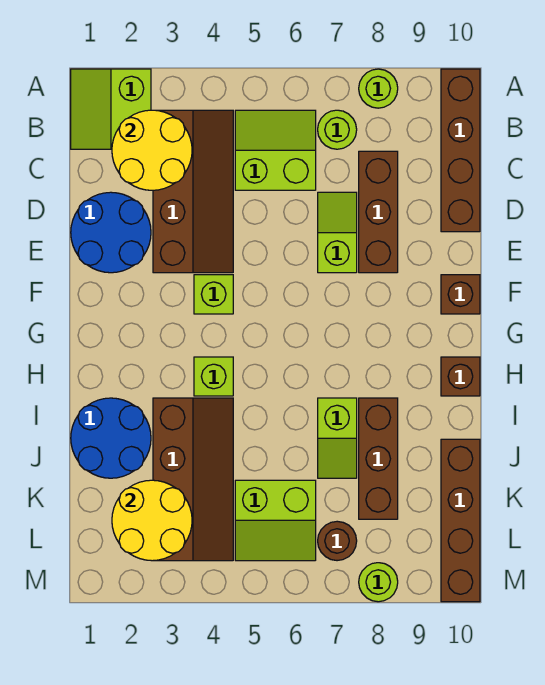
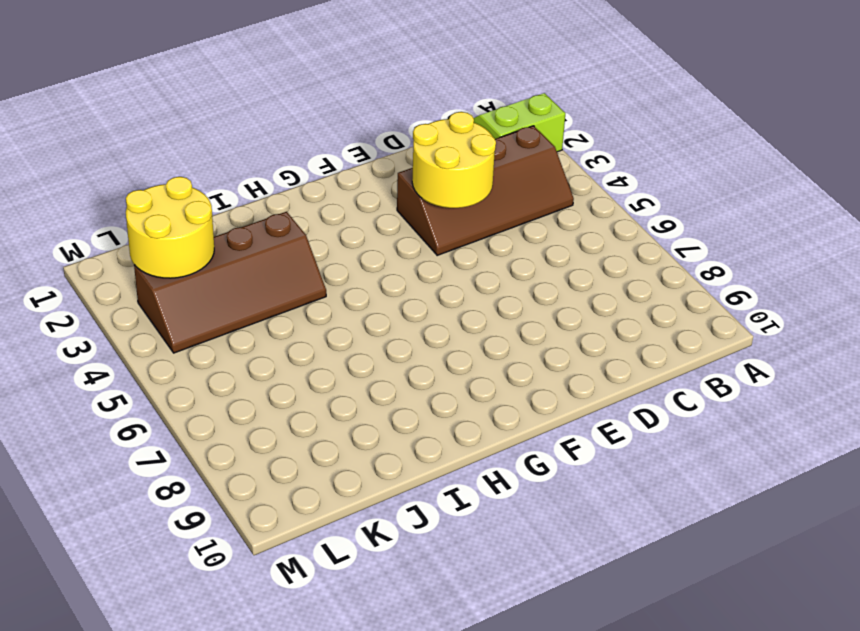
yellow 2x2 round brick [412,112,496,208] -> yellow 2x2 round brick moved to [112,110,192,190]
none -> lime 1x1 round brick [359,69,398,108]
none -> brown 1x4 brick [441,69,480,232]
none -> lime 2x2 slope [235,110,316,190]

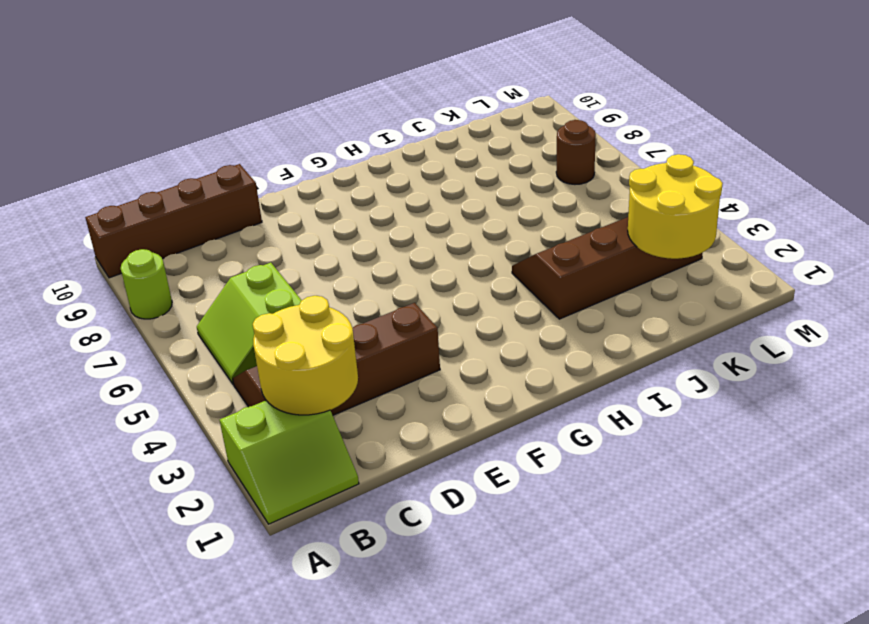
none -> lime 1x1 round brick [318,110,357,149]
none -> brown 1x3 brick [359,151,398,273]
none -> blue 2x2 round brick [71,192,151,273]

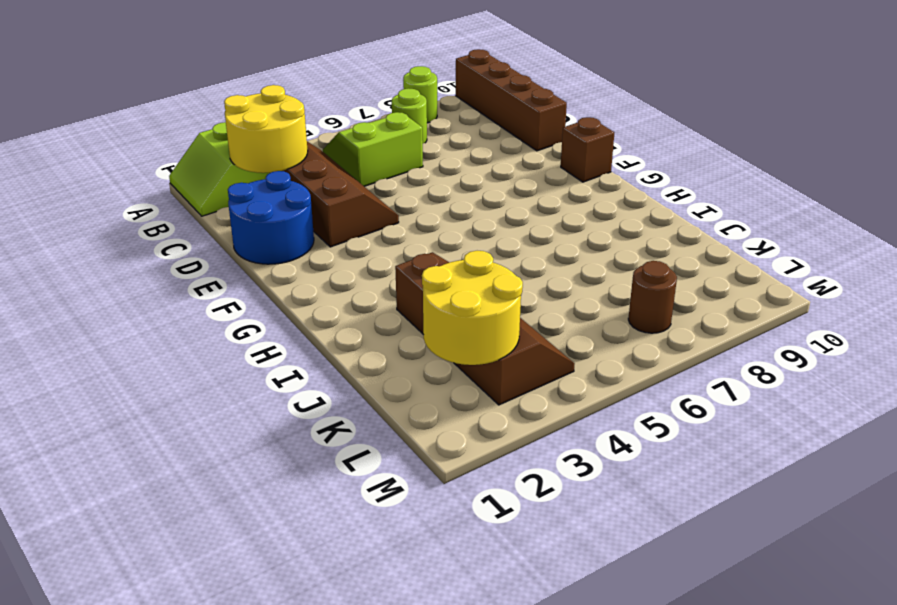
none -> brown 1x3 brick [359,151,398,273]
none -> lime 1x2 slope [318,192,357,273]
none -> lime 1x1 brick [194,275,233,314]

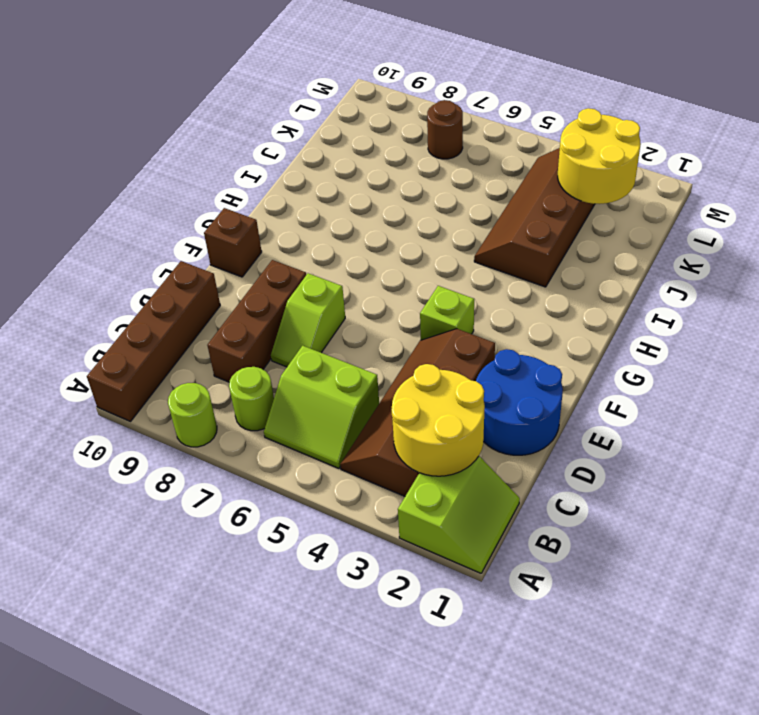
none -> lime 1x1 brick [194,357,233,396]
none -> brown 1x1 brick [441,357,480,396]
none -> blue 2x2 round brick [71,398,151,478]

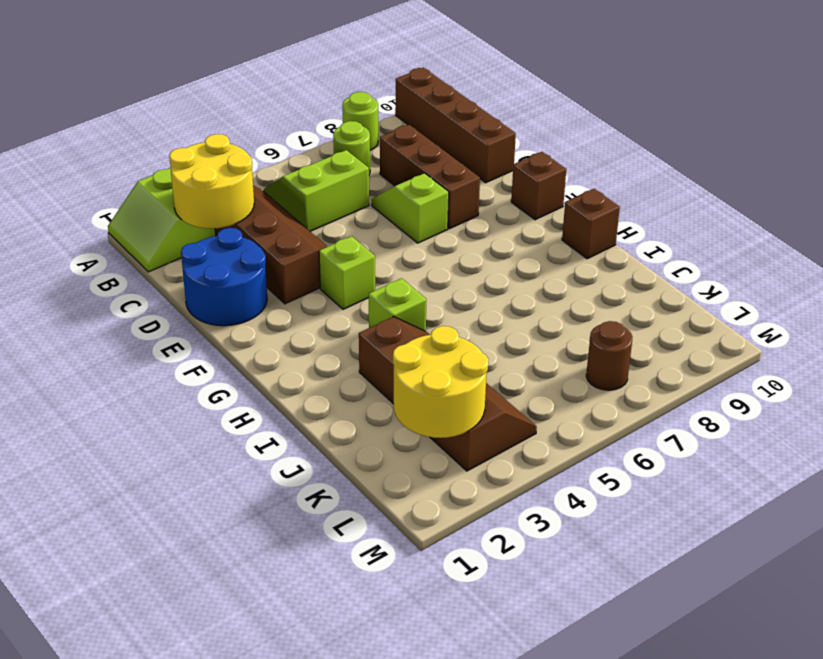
none -> blue 2x2 round brick [71,398,151,478]
none -> lime 1x2 slope [318,398,357,478]
none -> brown 1x3 brick [359,398,398,519]

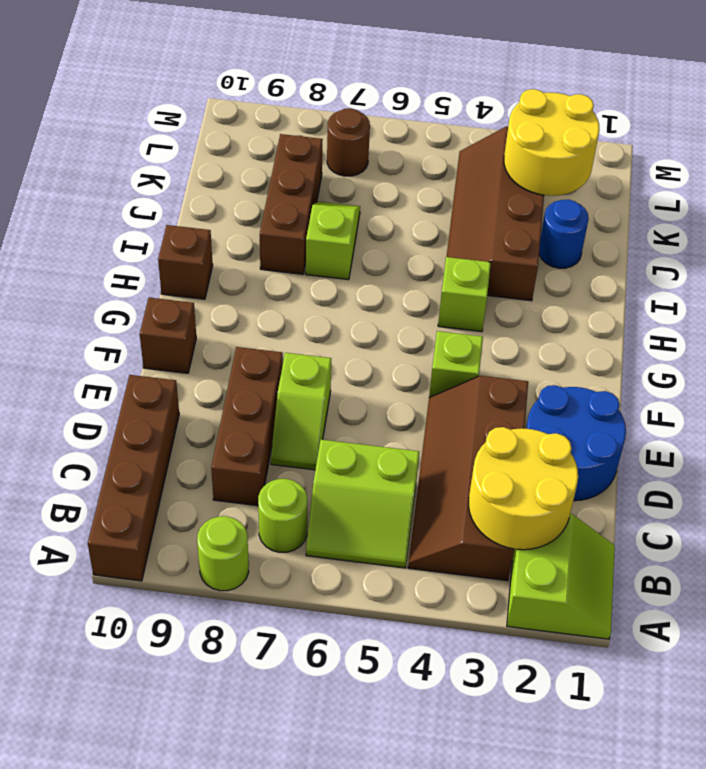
blue 1x1 round brick [539,200,589,268] -> blue 2x2 round brick [71,398,151,478]
none -> brown 1x4 brick [441,439,480,602]
none -> lime 2x2 slope [235,480,316,561]
none -> lime 1x1 round brick [359,563,398,602]

